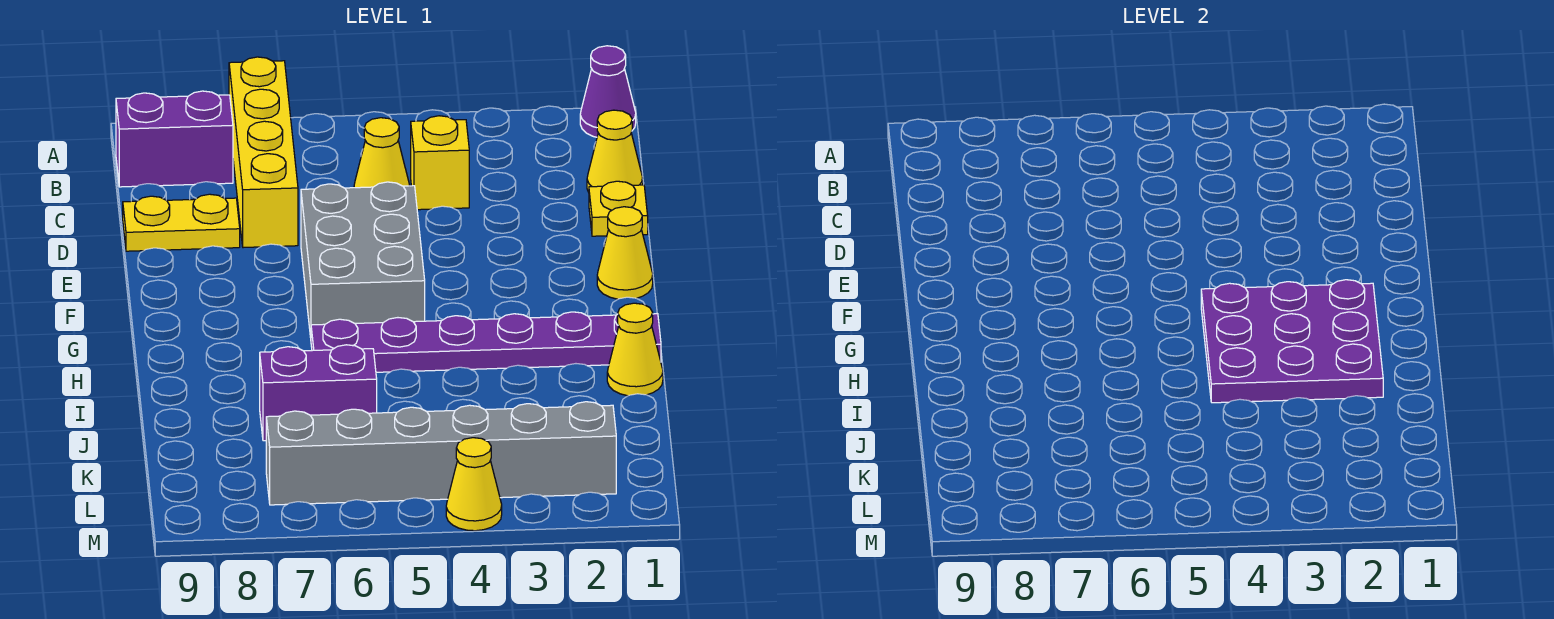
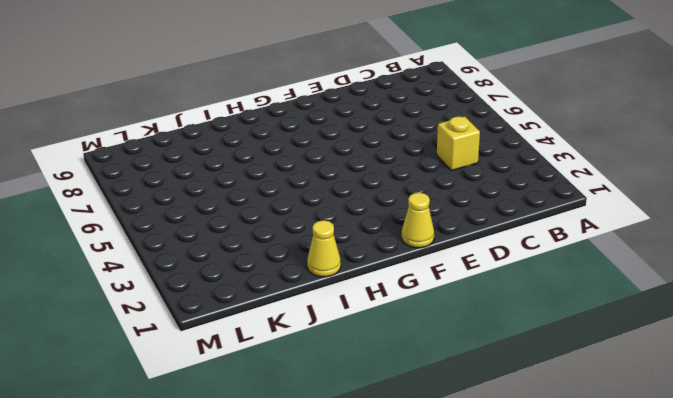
none -> purple 1x1 cone [580,46,636,137]
none -> yellow 1x4 brick [229,57,298,248]
none -> purple 1x2 brick [116,91,233,187]

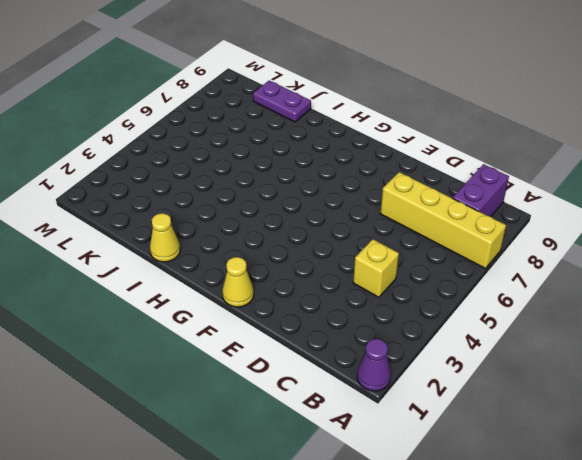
purple 1x2 plate [253,81,311,122] -> none
none -> yellow 1x1 cone [587,110,643,192]
none -> yellow 1x1 cone [354,118,410,188]
none -> yellow 1x1 plate [589,181,648,236]

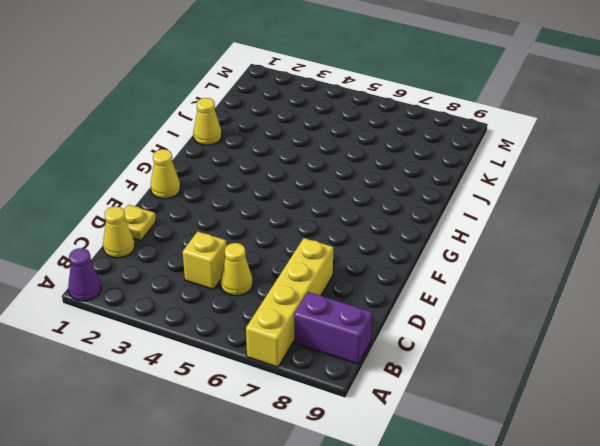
none -> yellow 1x2 plate [123,194,240,251]
none -> grey 2x3 brick [301,182,425,338]
none -> purple 1x6 plate [311,312,661,372]

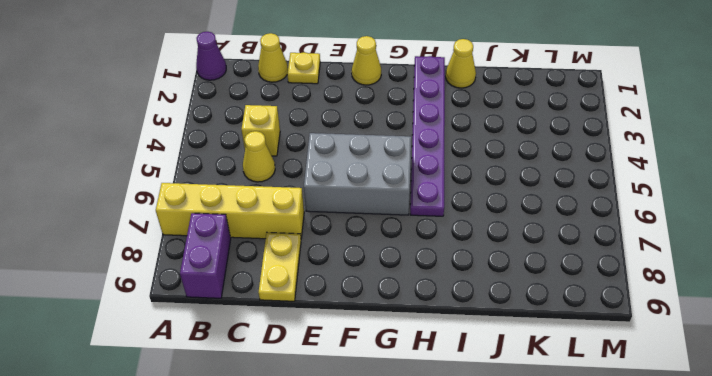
none -> purple 1x2 brick [260,345,377,441]
none -> grey 1x6 brick [266,402,616,505]
none -> yellow 1x1 cone [446,438,502,531]

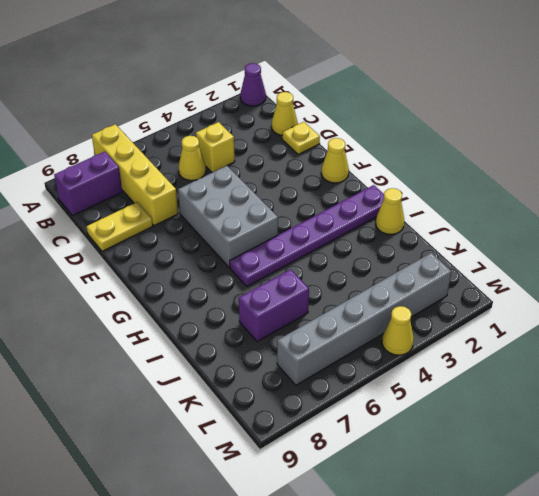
none -> purple 3x3 plate [1201,280,1383,403]

